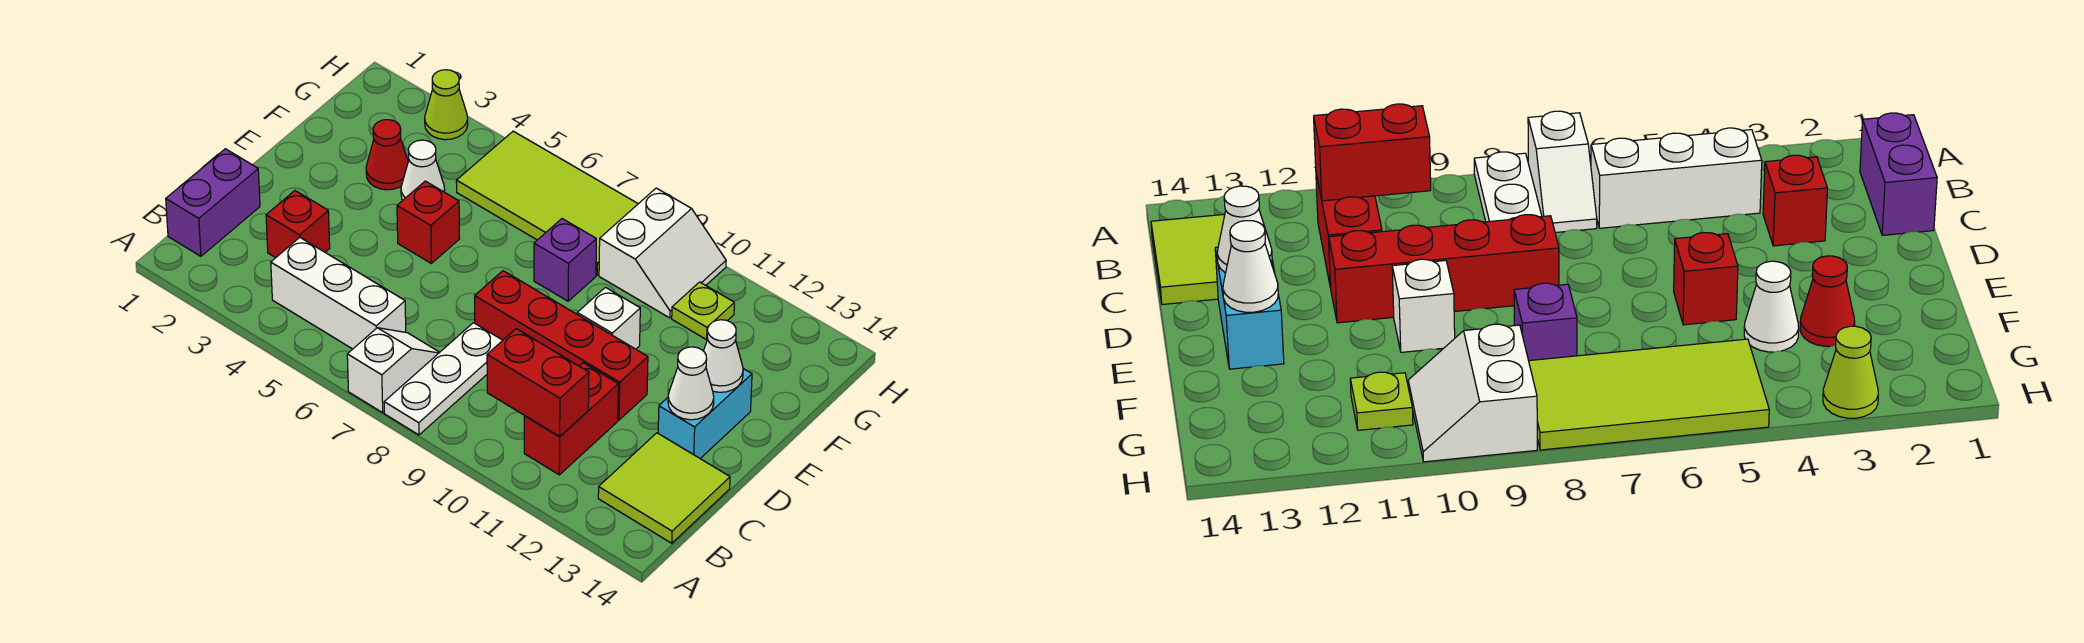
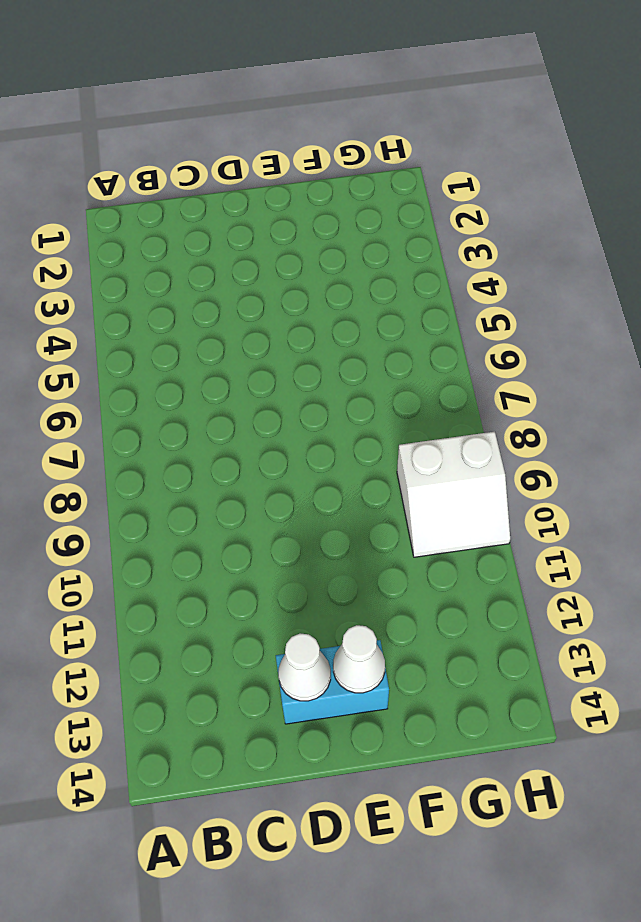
none -> white 1x2 slope [347,328,440,413]
none -> white 1x3 plate [384,323,503,435]
none -> purple 1x2 brick [166,149,260,256]

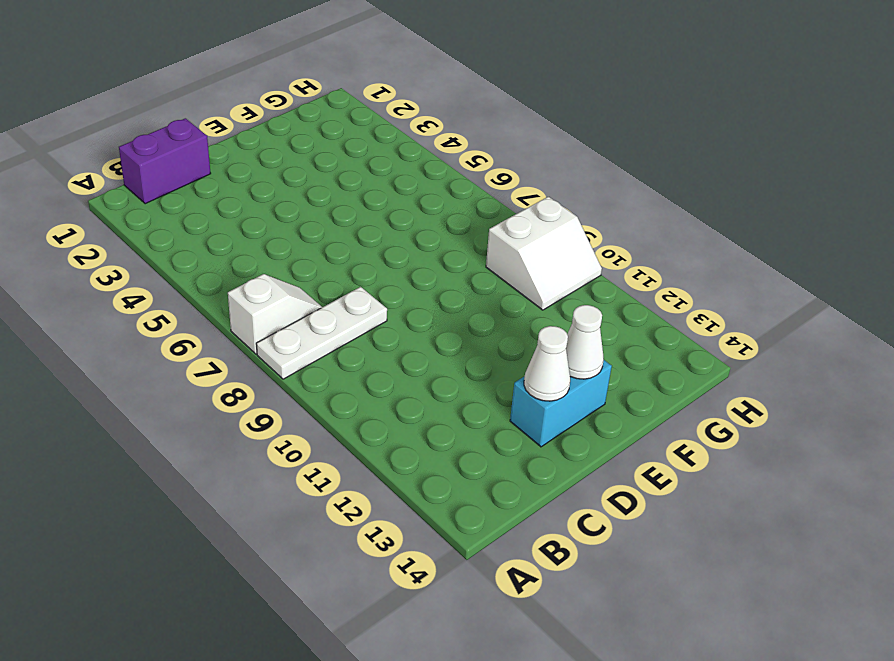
none -> white 1x3 brick [271,238,406,349]
none -> red 1x2 brick [524,363,618,475]
none -> lime 2x2 tile [598,433,730,543]

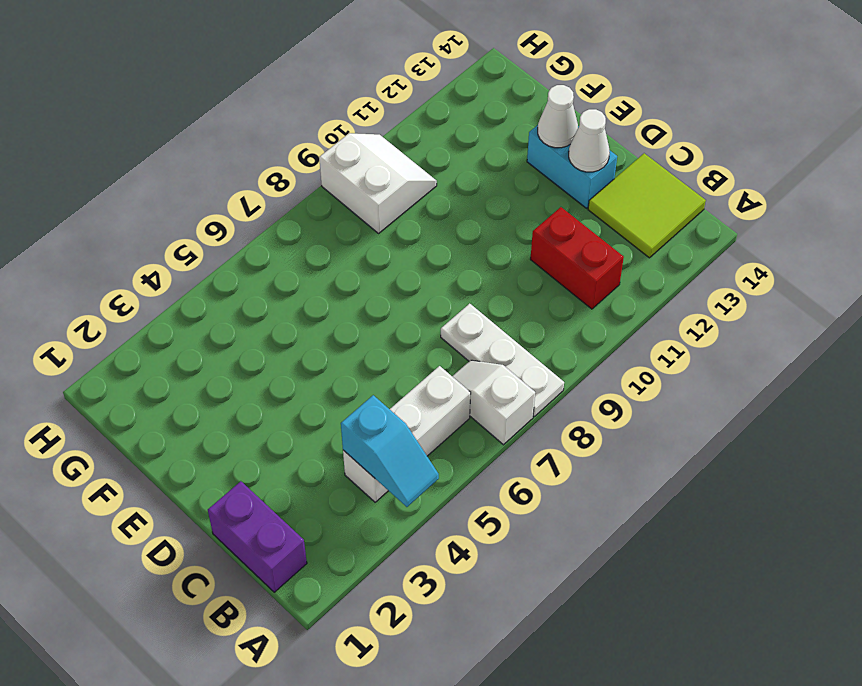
cyan 1x2 slope [341,395,439,507] -> none
none -> red 1x1 brick [266,191,330,258]
none -> red 1x4 brick [475,271,648,420]
none -> red 1x1 brick [397,181,460,263]

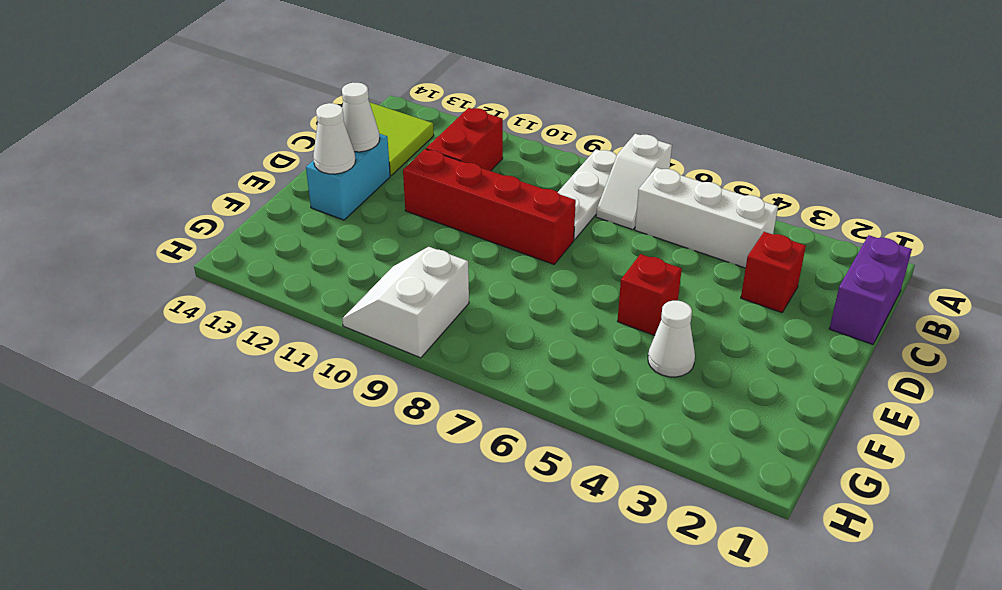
none -> white 1x1 brick [577,287,640,349]
none -> red 1x1 cone [366,120,408,190]
none -> purple 1x1 brick [534,219,596,301]

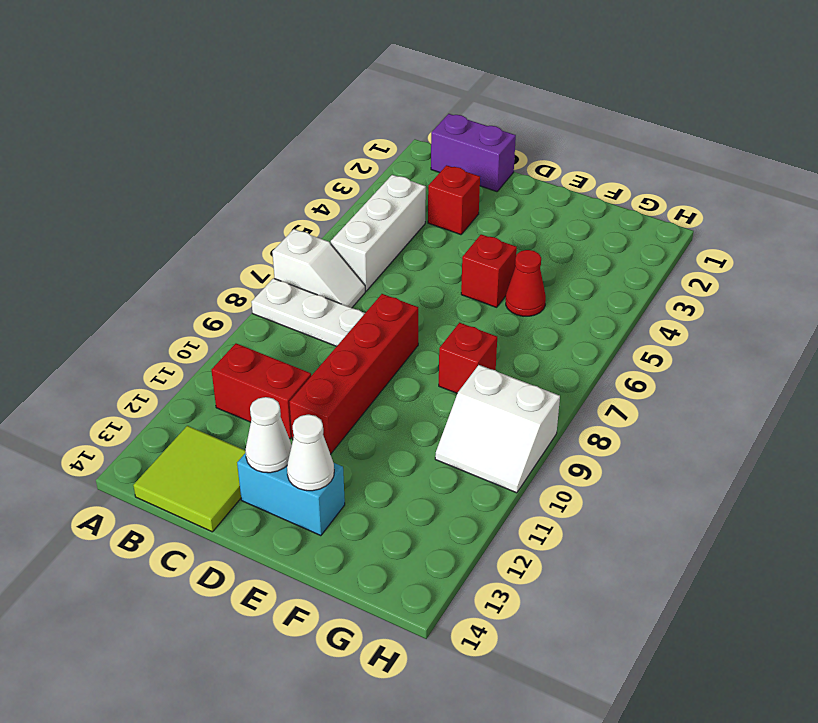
red 1x1 cone [506,250,546,316] -> red 1x1 cone moved to [366,120,408,190]
red 1x1 brick [439,323,497,393] -> purple 1x1 brick [534,219,596,301]
none -> white 1x1 brick [577,287,640,349]
none -> white 1x1 cone [401,140,445,200]
none -> lime 2x4 tile [456,131,638,275]

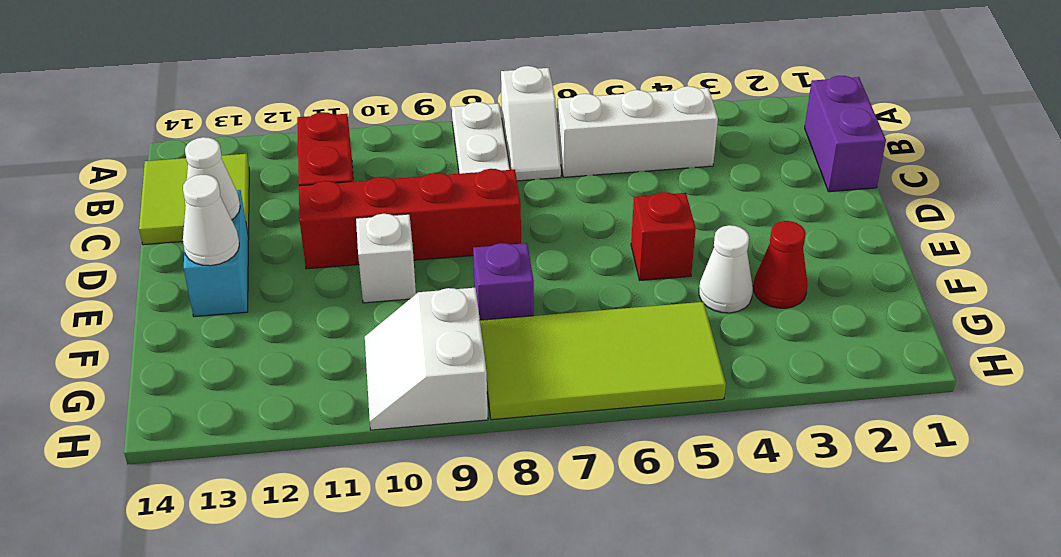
none -> red 1x1 brick [266,191,330,258]
none -> lime 1x1 plate [672,282,734,340]
none -> lime 1x1 cone [425,70,468,140]

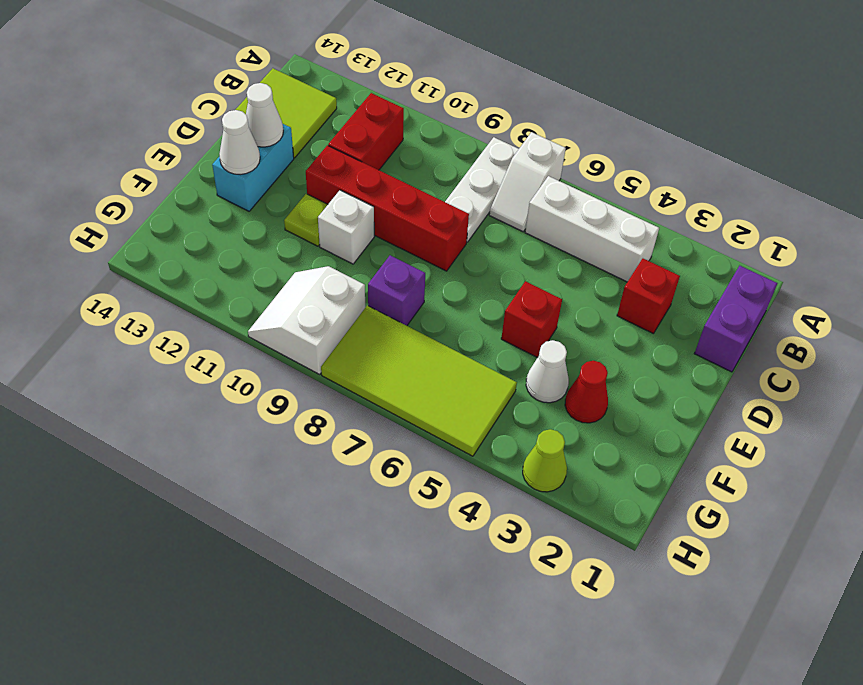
lime 1x1 plate [284,194,328,246] -> lime 1x1 plate moved to [672,282,734,340]
none -> red 1x2 brick [487,329,589,437]

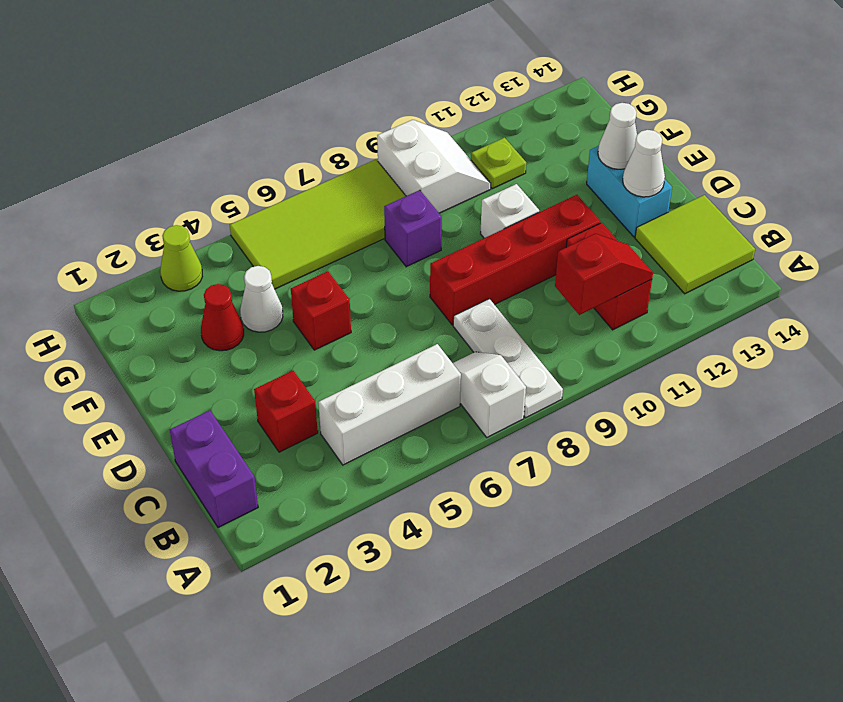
red 1x2 slope [555,234,653,315] -> red 1x2 brick [487,329,589,437]

